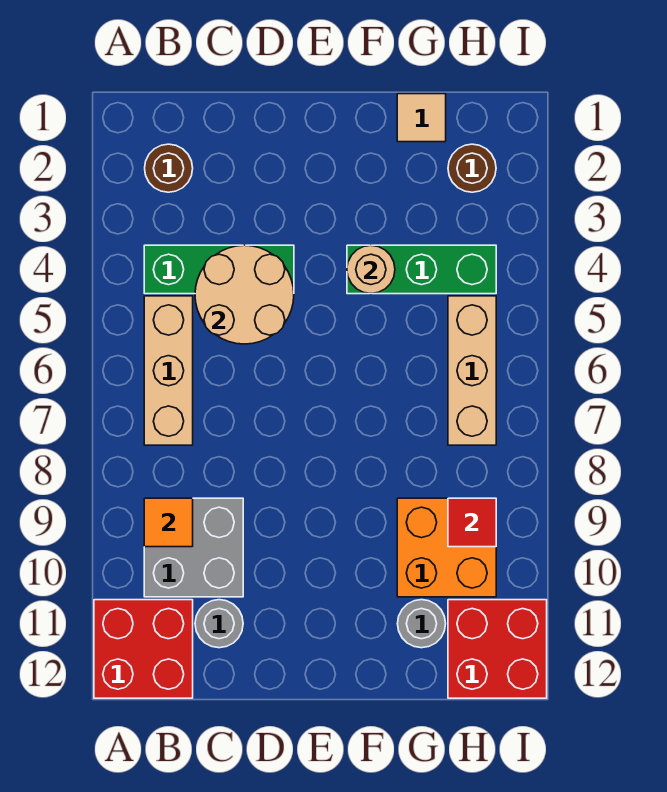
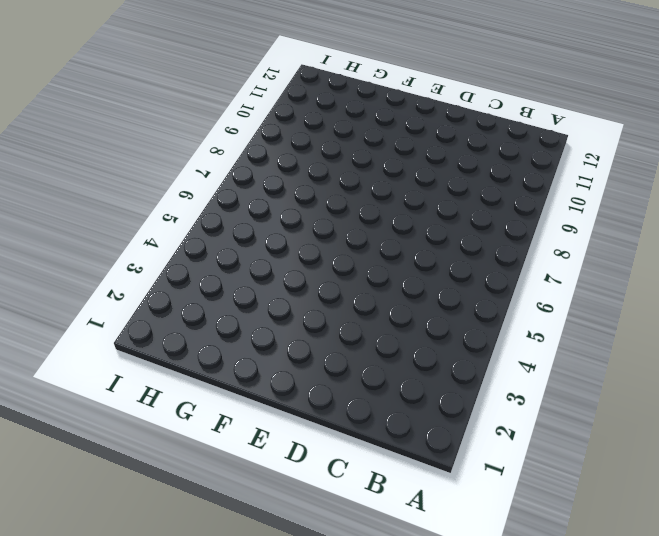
none -> red 2x2 brick [94,600,193,698]
none -> brown 1x1 round brick [145,144,193,192]
none -> green 1x3 brick [144,245,294,294]

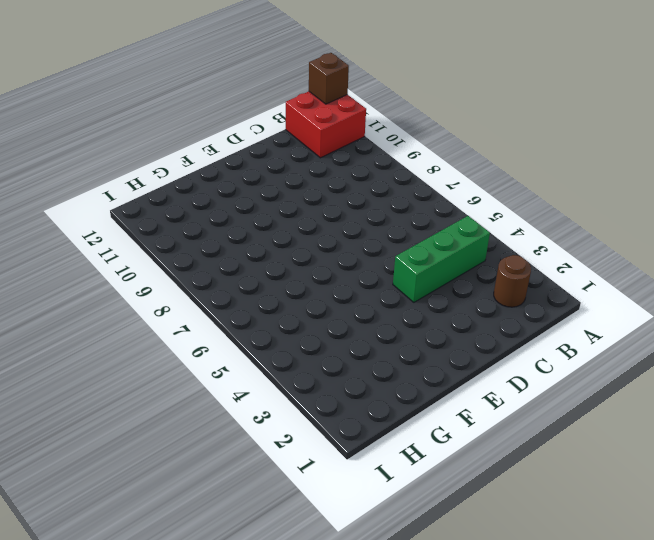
brown 1x1 brick [309,53,349,104] -> none
none -> tan 1x3 brick [144,296,193,445]
none -> grey 2x2 brick [144,498,243,597]
none -> grey 1x1 round brick [195,600,243,648]

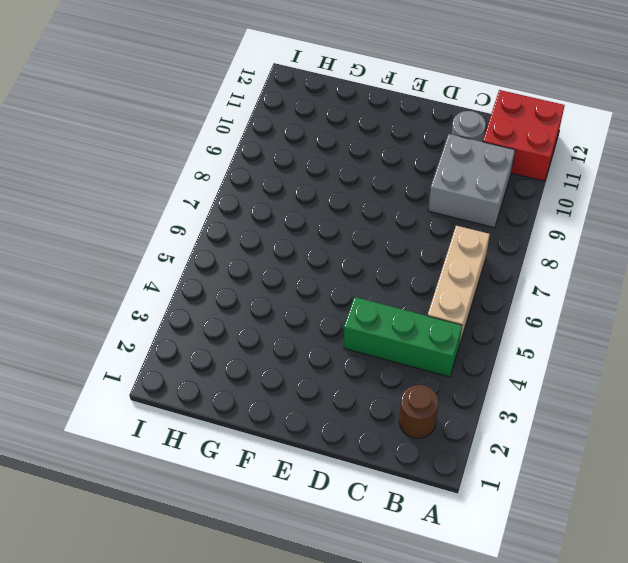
none -> green 1x3 brick [347,245,496,294]
none -> tan 1x1 tile [397,94,446,142]
none -> orange 2x2 brick [397,498,496,597]

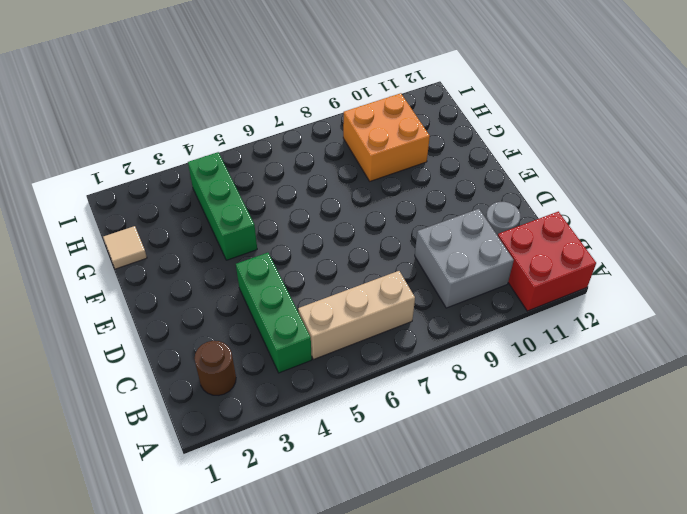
none -> grey 1x1 round brick [397,600,446,648]
none -> brown 1x1 round brick [448,144,496,192]
none -> tan 1x3 brick [448,296,496,445]

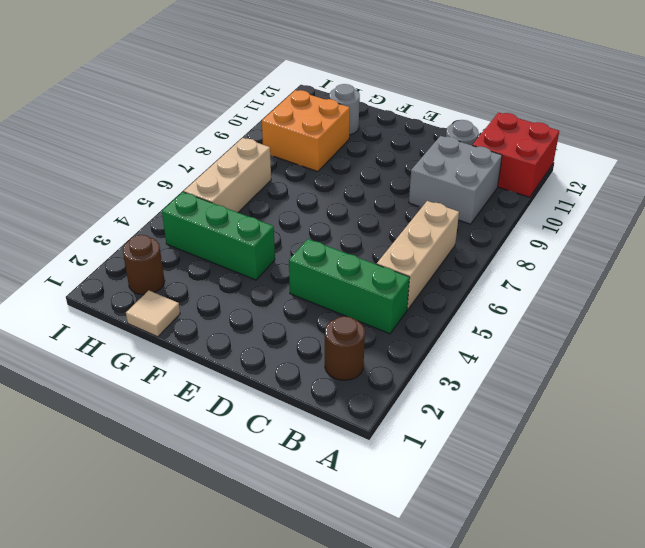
none -> red 2x2 brick [448,600,547,698]
none -> orange 1x1 tile [144,498,193,547]
none -> tan 2x2 round brick [195,245,294,344]

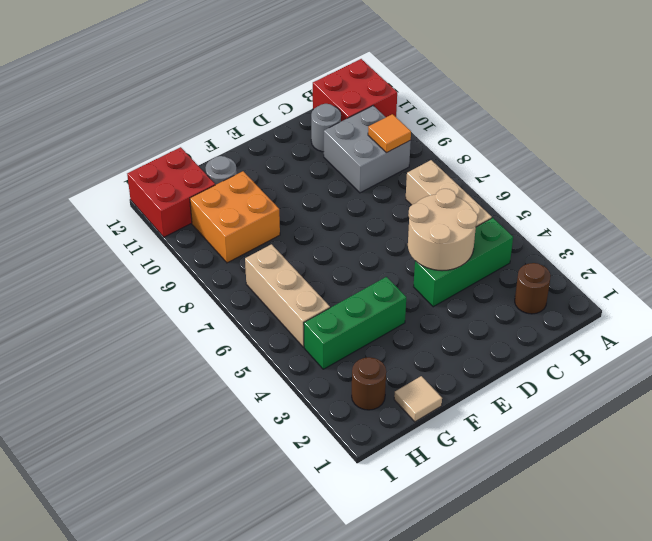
none -> tan 1x1 round brick [347,245,395,294]
none -> red 1x1 tile [448,498,496,547]

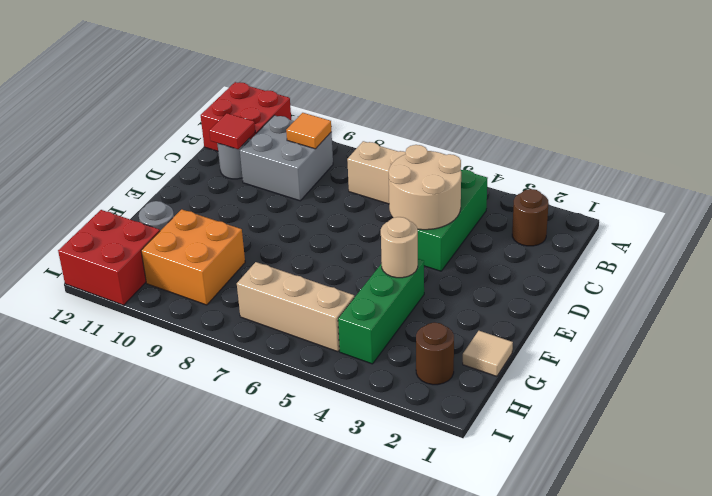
red 1x1 tile [209,113,255,149] -> red 1x1 tile moved to [448,498,496,547]

